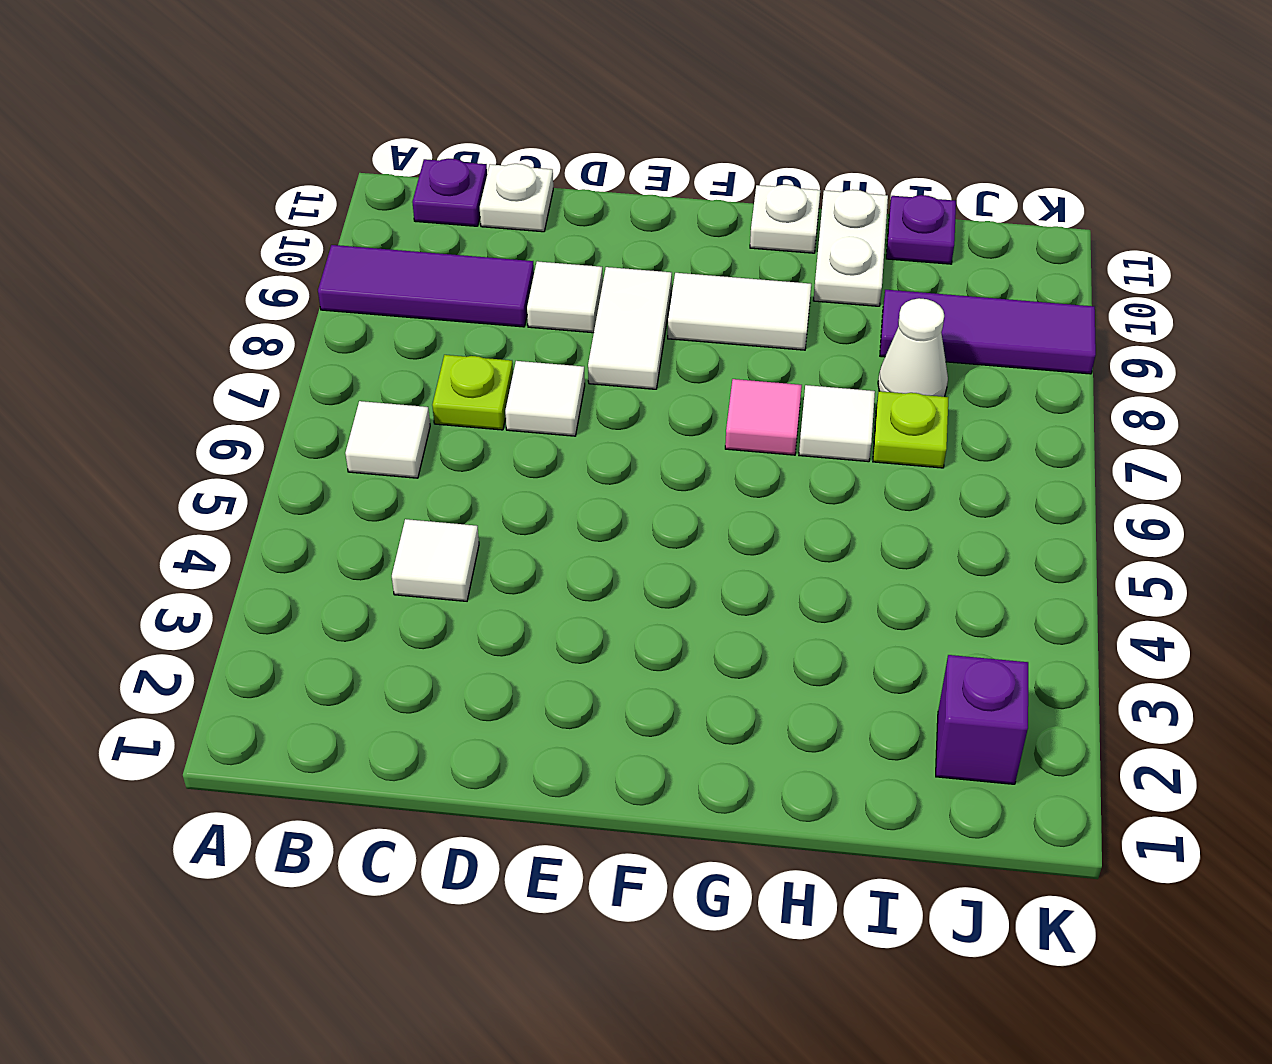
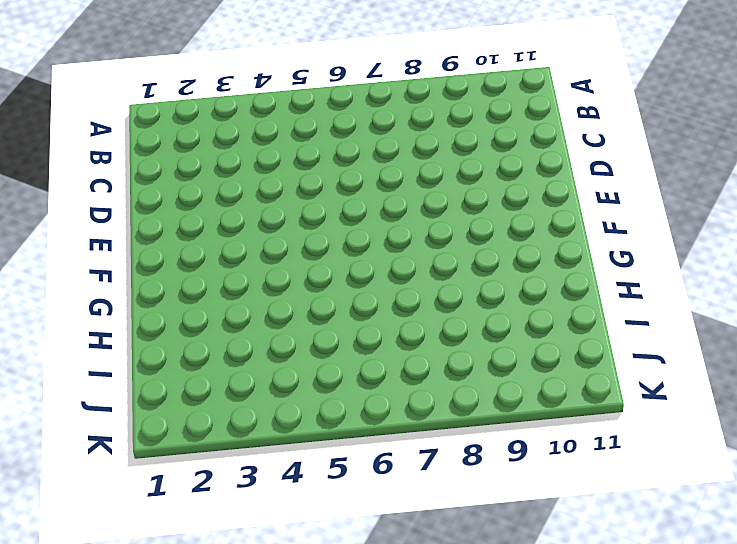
none -> purple 1x3 tile [318,245,534,327]
none -> white 1x1 tile [345,401,430,478]
none -> purple 1x1 plate [412,159,487,226]

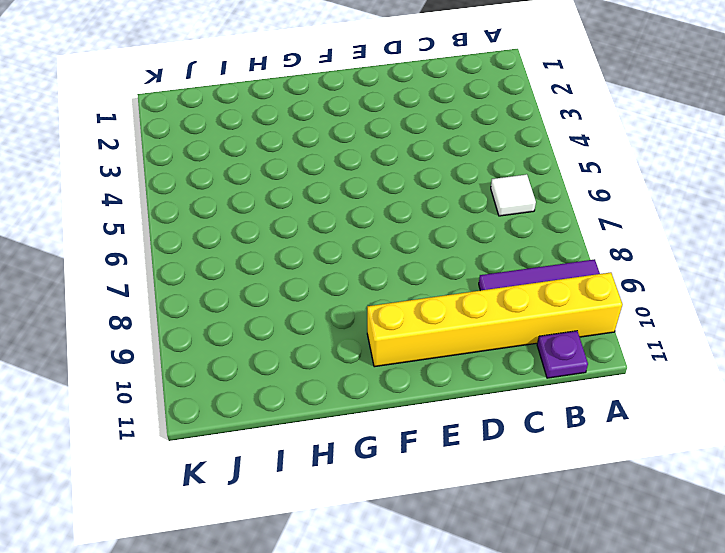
yellow 1x6 brick [367,272,623,367] -> none
none -> white 1x1 tile [392,519,479,601]
none -> lime 1x1 plate [432,355,513,430]
none -> white 1x1 plate [480,164,553,232]

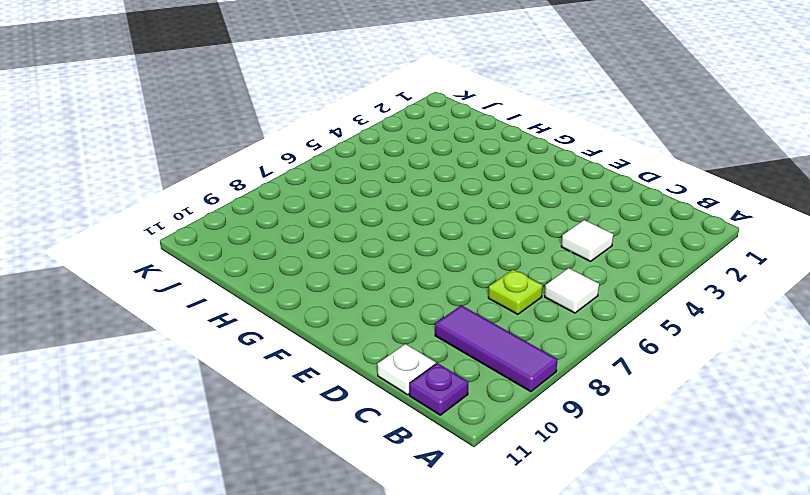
none -> white 1x1 tile [505,361,585,436]
none -> white 1x1 tile [527,261,603,333]
none -> white 1x2 tile [588,267,672,389]

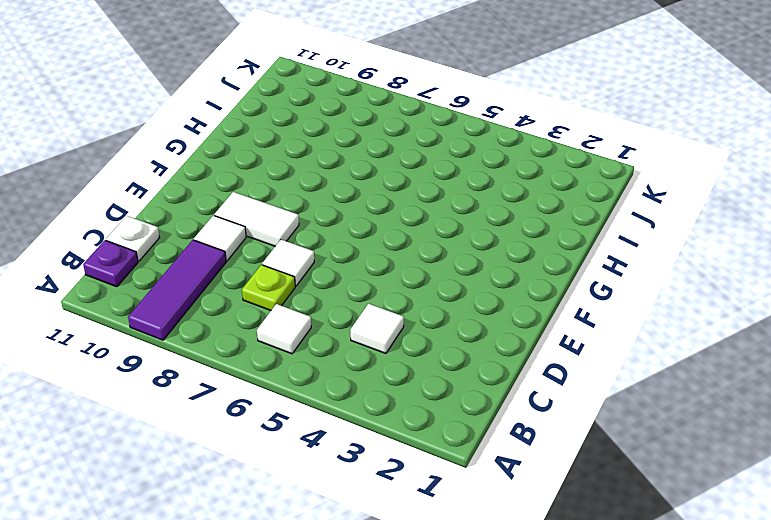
none -> white 1x2 tile [668,273,811,350]
none -> pink 1x1 tile [725,379,802,455]
none -> white 1x1 plate [750,185,820,253]

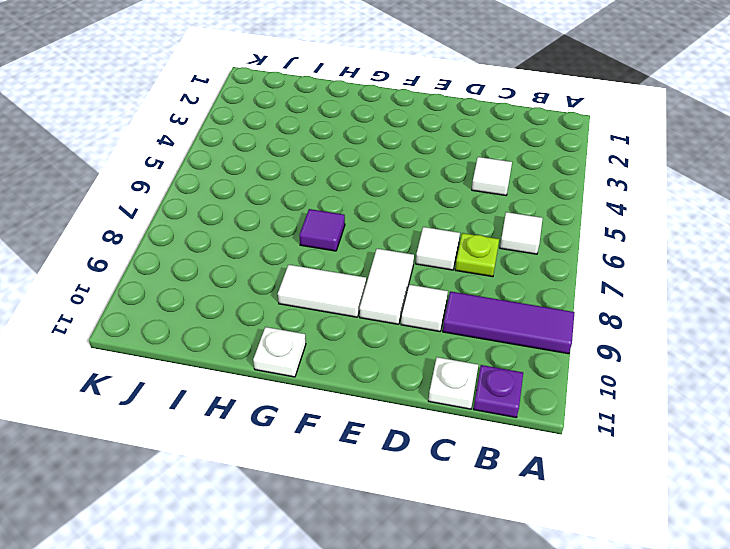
purple 1x1 tile [299,209,345,251] -> pink 1x1 tile [725,379,802,455]
none -> white 1x1 tile [799,385,875,462]
none -> white 1x2 plate [813,190,888,306]
none -> lime 1x1 plate [873,391,949,468]

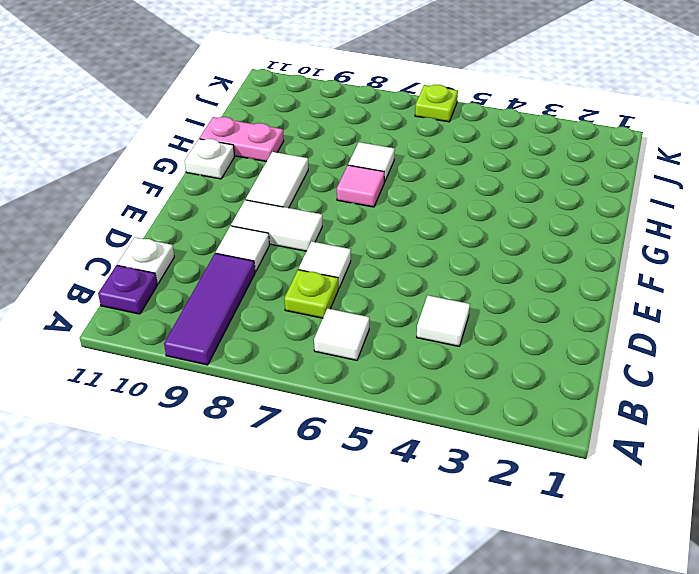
pink 1x2 plate [200,117,284,161] -> white 1x2 plate [813,190,888,306]
lime 1x1 plate [415,85,458,122] -> lime 1x1 plate moved to [873,391,949,468]
none -> white 1x1 cone [878,298,948,397]
none -> purple 1x3 tile [880,290,1096,374]
none -> purple 1x1 plate [886,195,956,264]

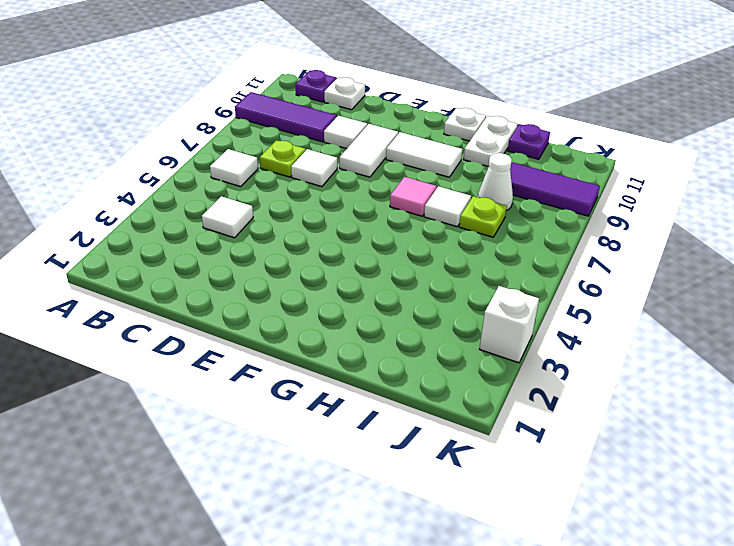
white 1x1 brick [480,286,539,363] -> none
none -> purple 1x1 brick [936,655,1028,784]

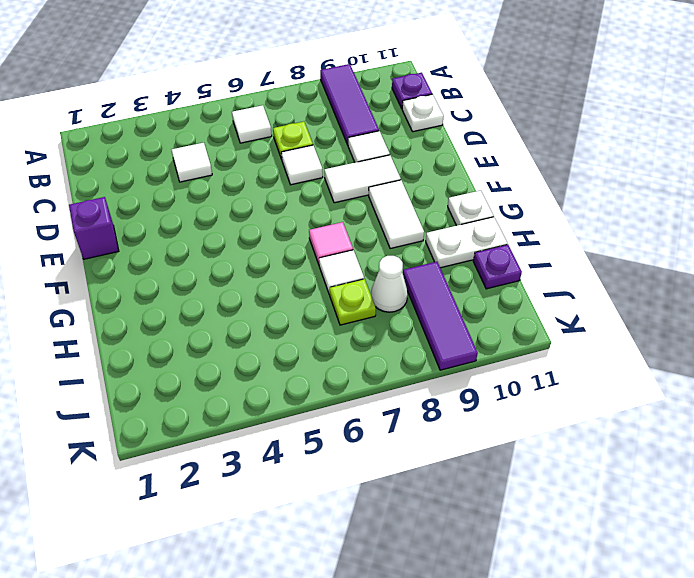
purple 1x1 brick [69,197,119,259] -> purple 1x1 brick moved to [936,655,1028,784]

